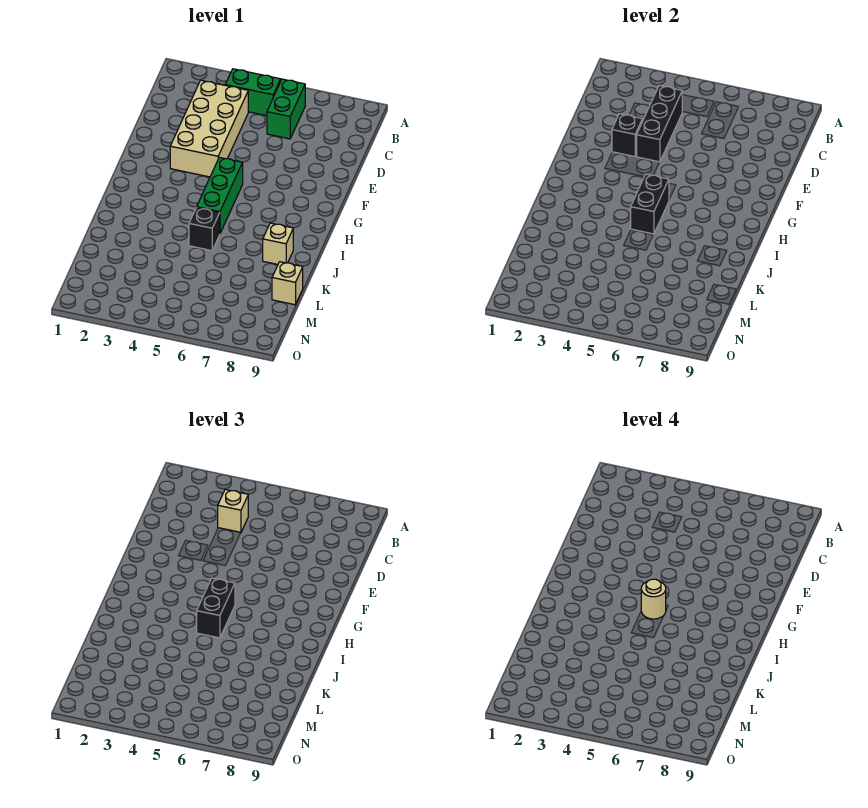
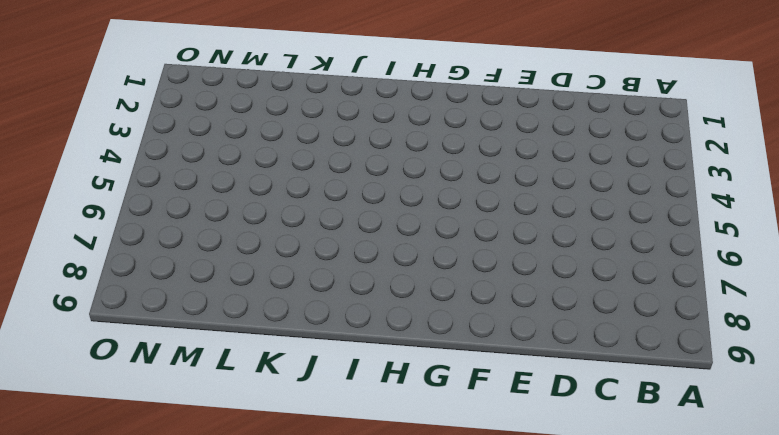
none -> green 1x2 brick [225,69,281,116]
none -> green 1x2 brick [267,79,305,139]
none -> tan 2x4 brick [170,80,248,177]

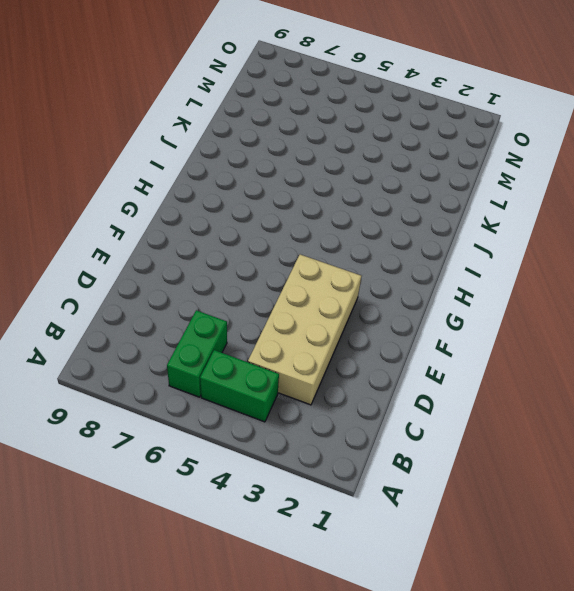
none -> green 1x3 brick [197,157,243,233]
none -> black 1x1 brick [189,208,220,251]
none -> tan 1x1 brick [263,223,293,264]

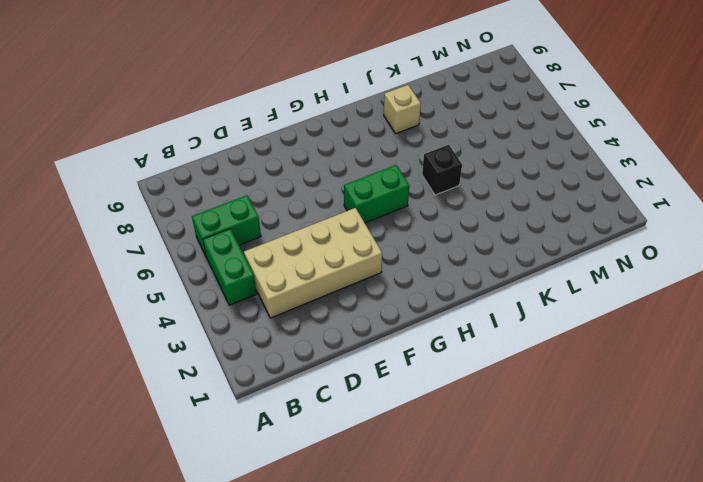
green 1x2 brick [344,165,409,223] -> green 1x3 brick [197,157,243,233]
none -> tan 1x1 brick [272,262,303,305]
none -> black 1x3 brick [637,86,682,162]
none -> black 1x1 brick [612,114,643,157]

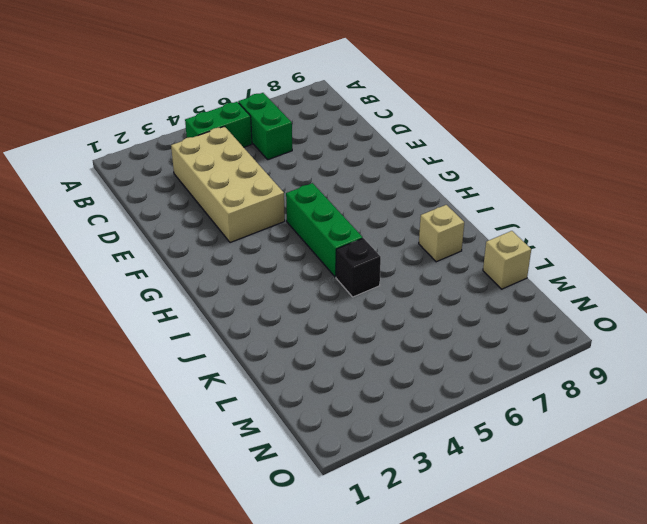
none -> black 1x3 brick [637,86,682,162]
none -> black 1x1 brick [612,114,643,157]
none -> black 1x2 brick [631,174,669,234]

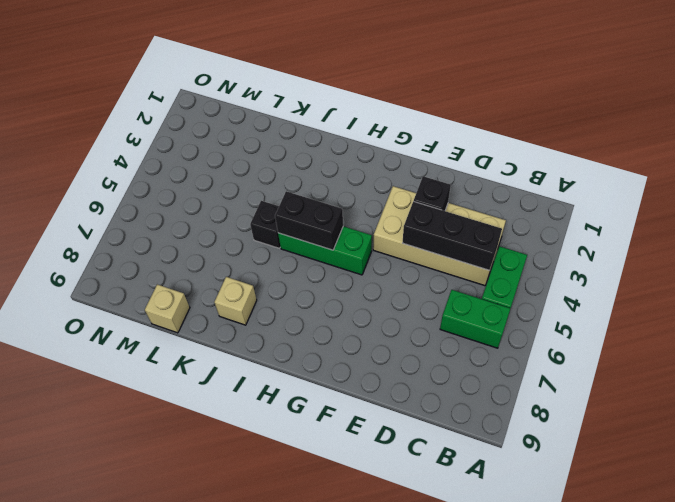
none -> tan 1x1 brick [218,490,248,532]
none -> black 1x2 brick [197,578,235,638]
none -> tan 1x1 round brick [641,579,666,619]

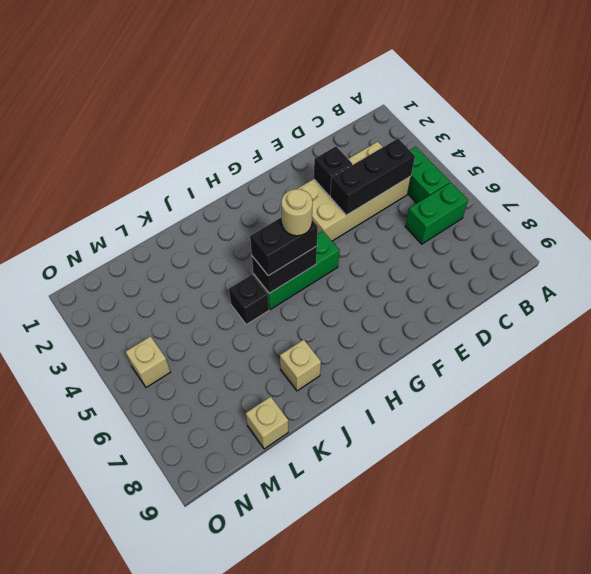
tan 1x1 brick [126,336,170,387] -> tan 1x1 brick moved to [218,490,248,532]

